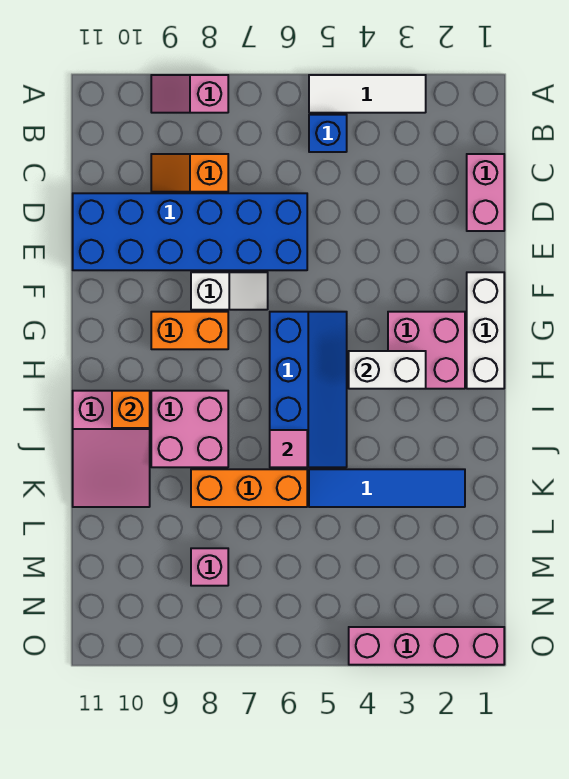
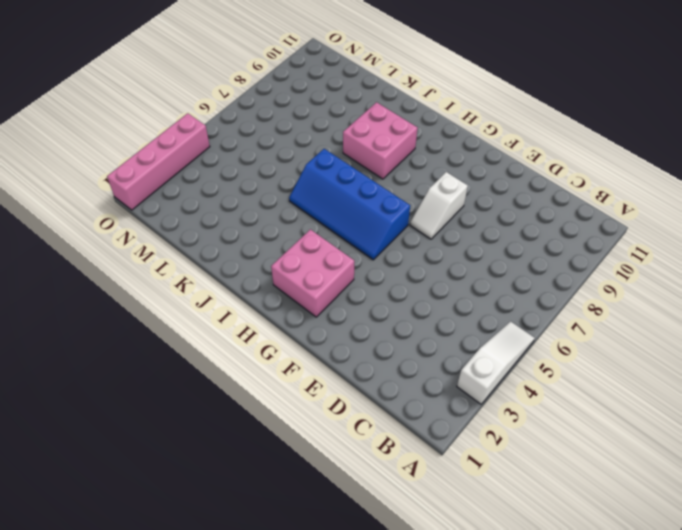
white 1x3 slope [457,321,535,404] -> white 1x3 tile [309,75,426,113]
none -> pink 1x2 slope [151,75,228,113]
none -> blue 1x1 brick [309,115,347,152]
none -> pink 1x2 brick [467,154,504,231]

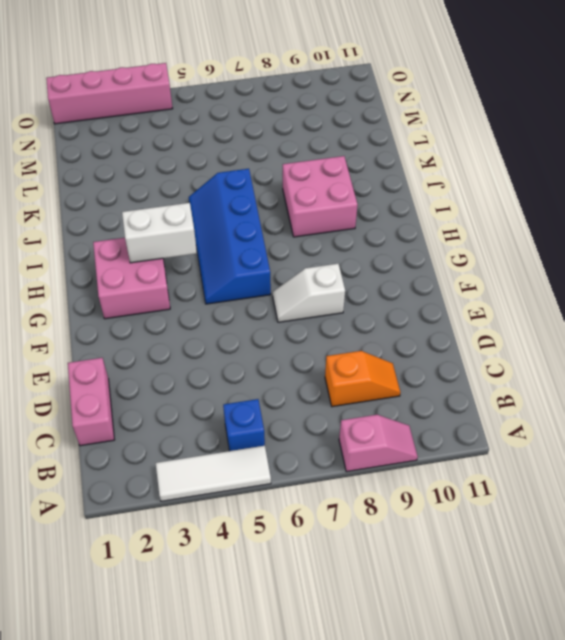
none -> blue 2x6 brick [73,193,307,270]
none -> white 1x3 brick [467,272,504,389]
none -> orange 1x2 brick [151,312,228,349]

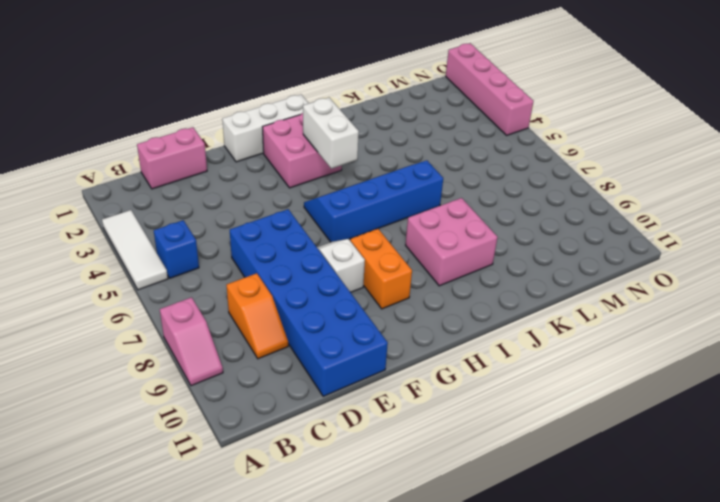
none -> pink 2x3 slope [73,391,150,507]
none -> blue 1x4 tile [309,469,465,507]
none -> orange 1x3 brick [191,469,307,507]

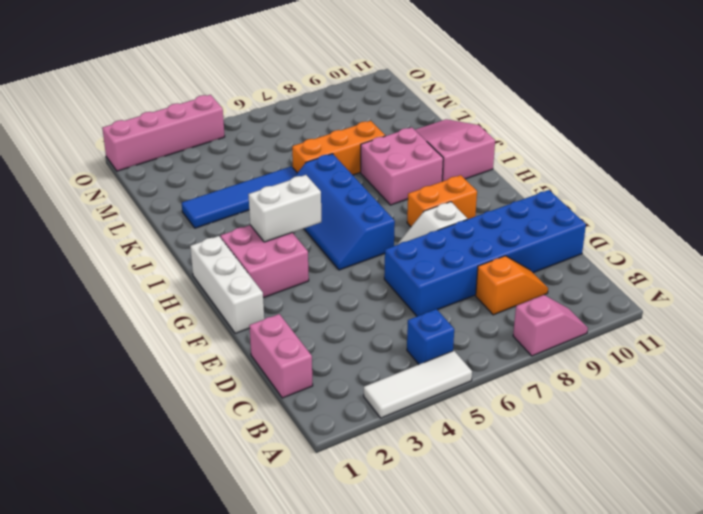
none -> pink 1x1 brick [191,548,228,586]
none -> orange 1x1 brick [112,391,150,428]
none -> pink 1x1 tile [270,430,307,467]

